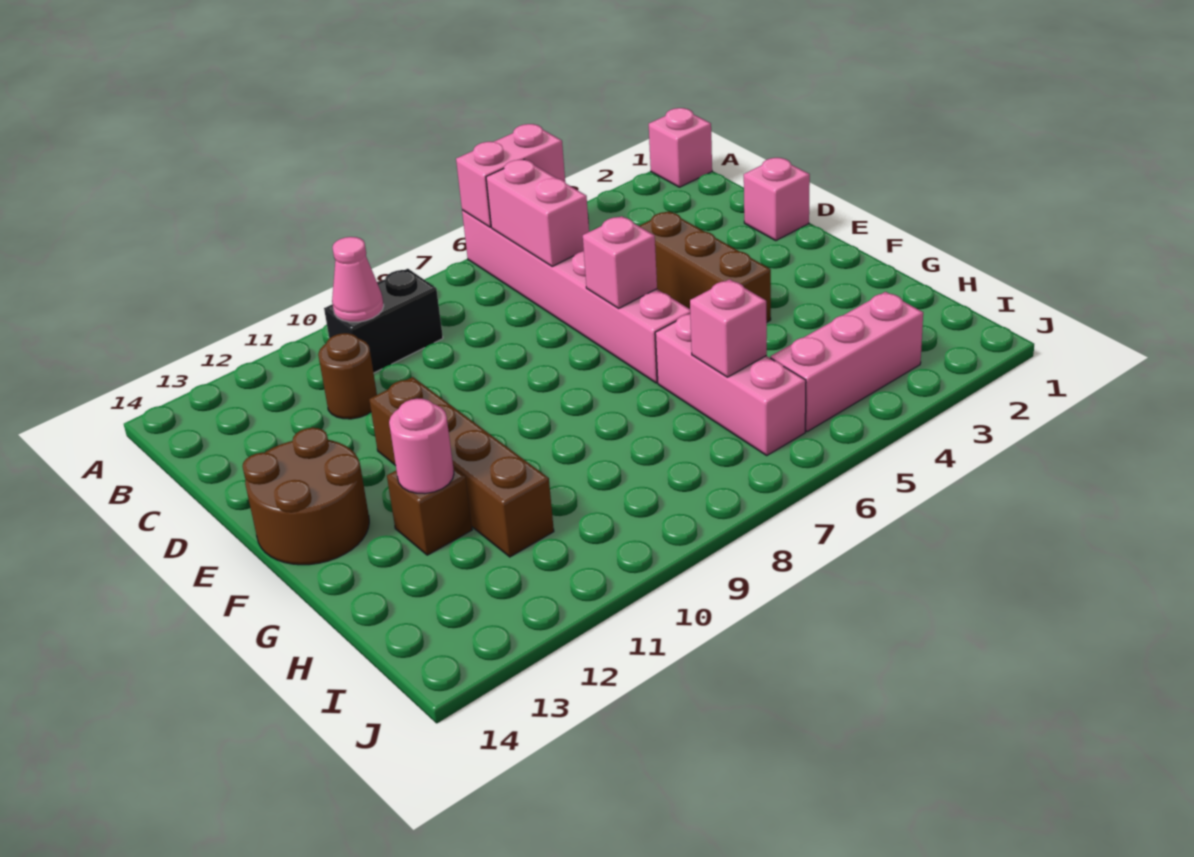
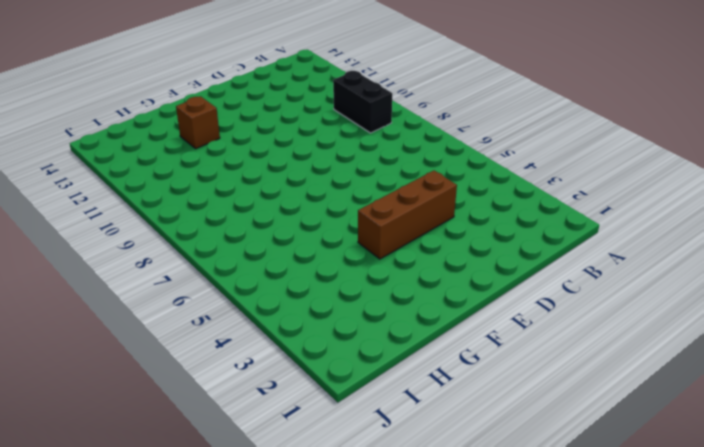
none -> pink 1x1 brick [649,108,712,187]
none -> pink 1x6 brick [462,210,690,383]
none -> brown 1x1 round brick [318,333,377,419]

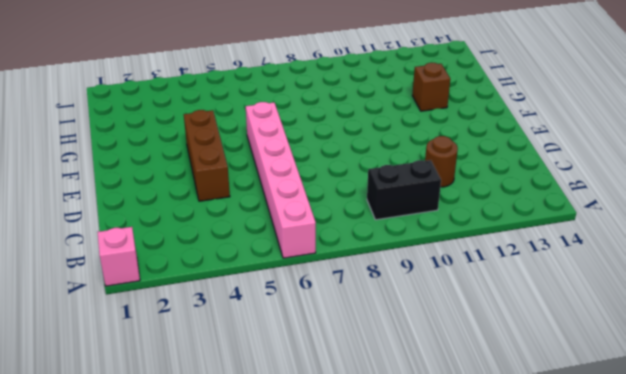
none -> pink 1x1 brick [744,158,810,241]
none -> brown 1x4 brick [369,377,554,557]
none -> brown 2x2 round brick [243,428,369,565]

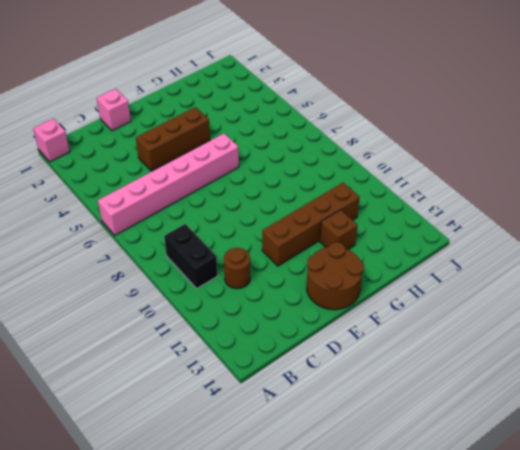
none -> pink 1x3 brick [655,314,806,455]
none -> pink 1x3 brick [770,292,923,431]
none -> pink 1x2 brick [456,124,565,227]

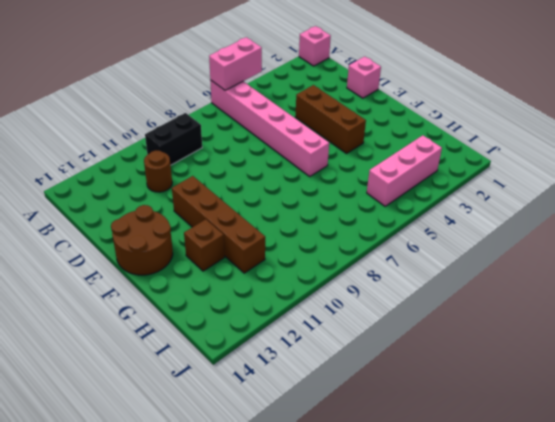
none -> pink 1x3 brick [655,314,806,455]
none -> pink 1x2 brick [486,159,589,266]
none -> pink 1x1 cone [332,237,384,322]

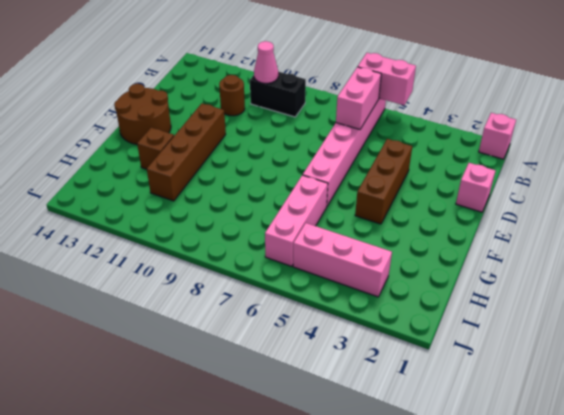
none -> pink 1x1 brick [583,216,657,308]
none -> pink 1x1 round brick [389,399,454,494]
none -> pink 1x1 brick [690,279,767,377]

